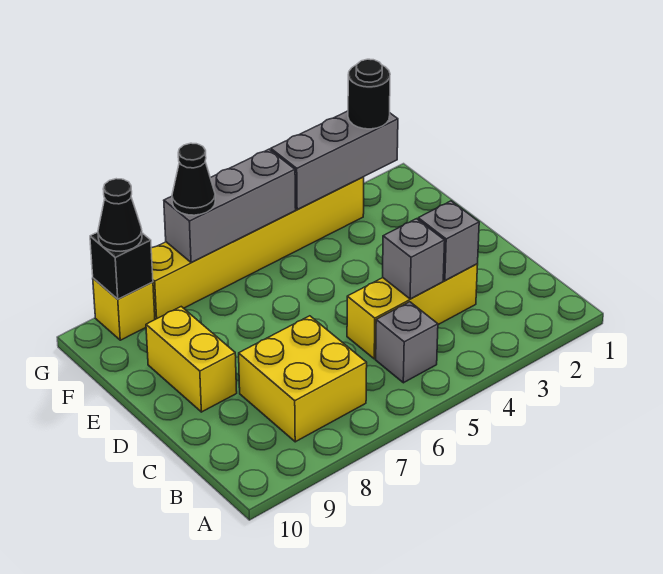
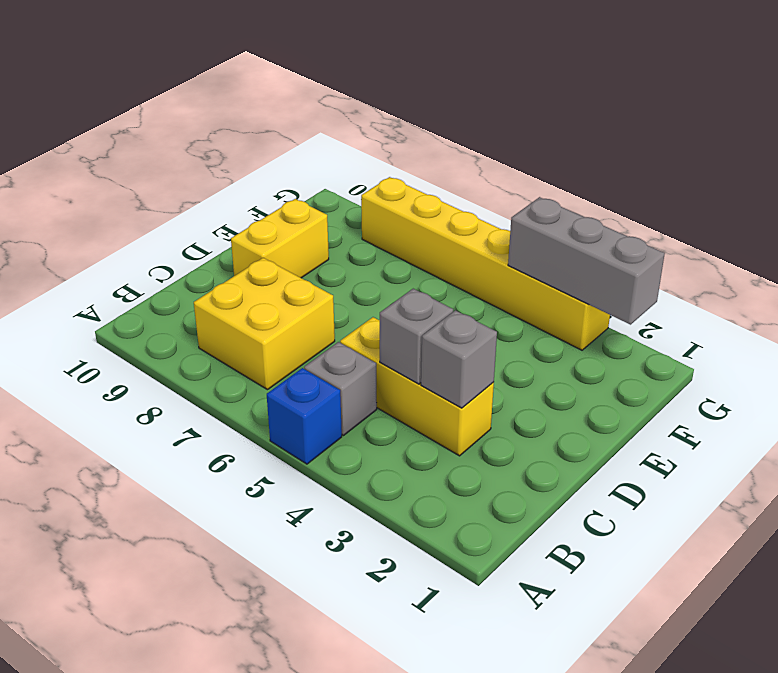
blue 1x1 brick [267,368,342,464] -> none
none -> yellow 1x1 brick [93,278,155,340]
none -> grey 1x3 brick [164,149,296,263]
none -> black 1x1 brick [90,232,153,299]

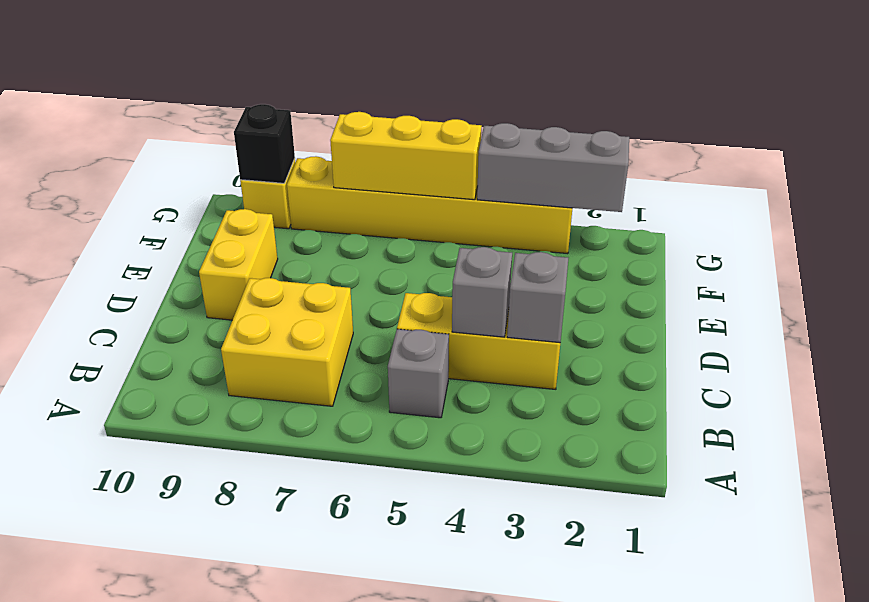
yellow 1x3 brick [330,112,482,200] -> grey 1x3 brick [164,149,296,263]
none -> black 1x1 round brick [348,59,390,129]
none -> black 1x1 cone [172,143,215,215]
none -> black 1x1 cone [98,179,142,251]

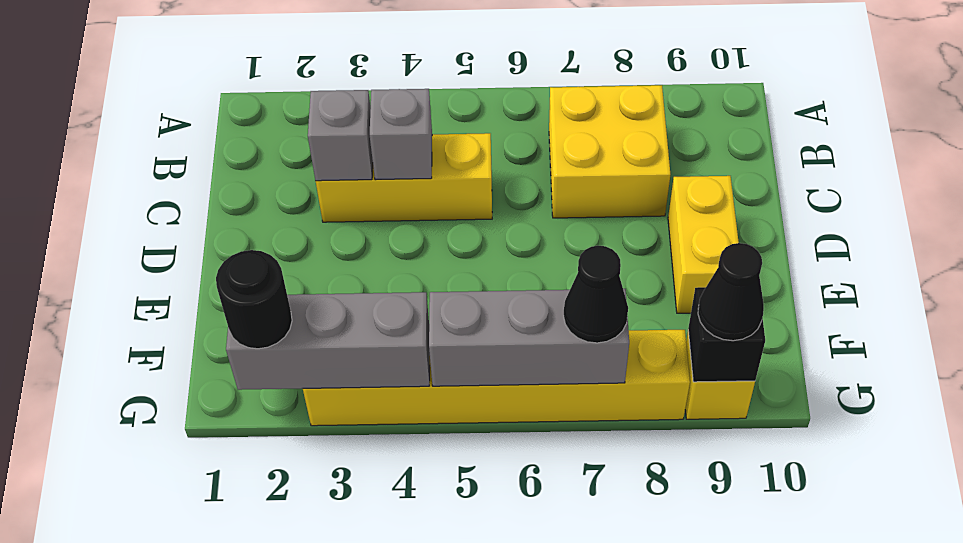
none -> grey 1x1 brick [376,302,438,383]

